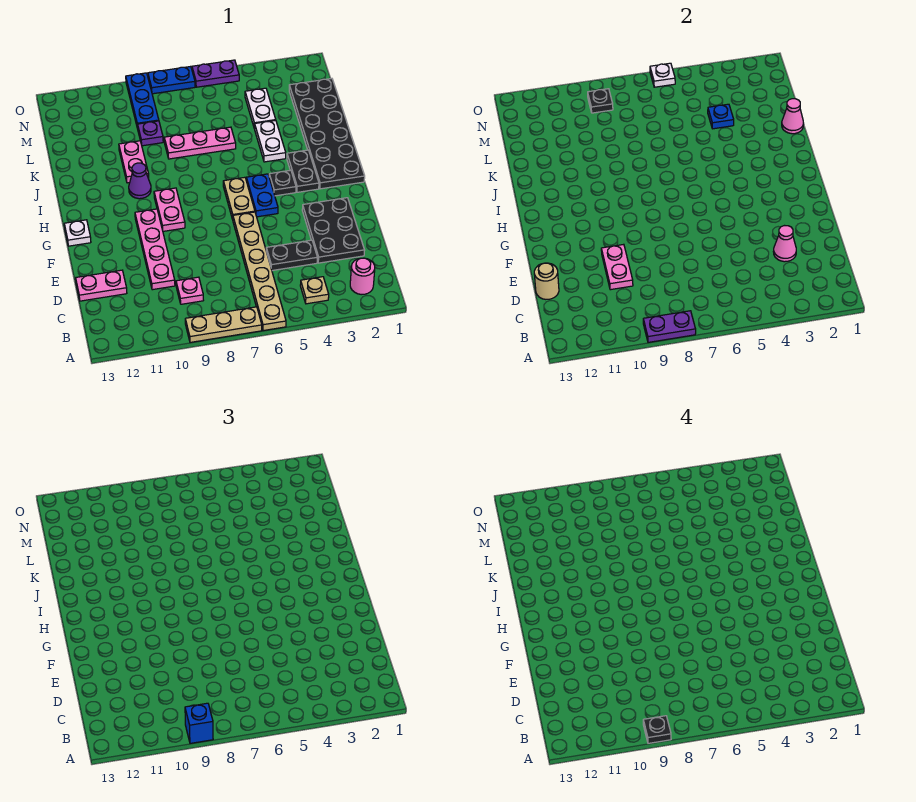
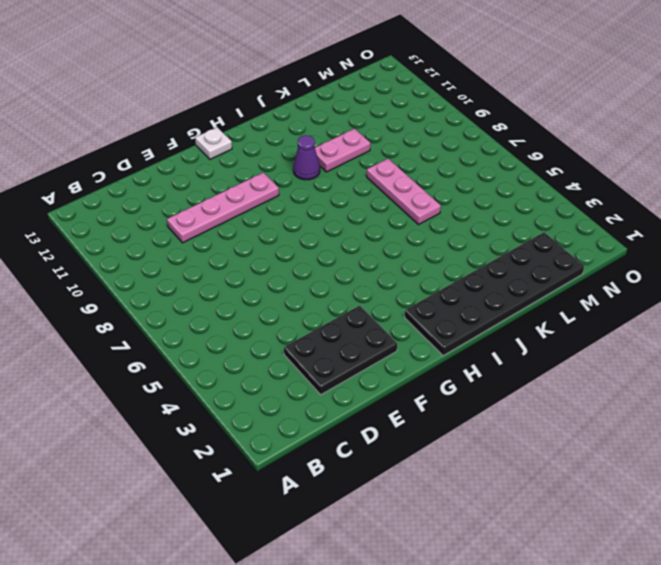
none -> tan 1x6 plate [233,212,286,331]
none -> tan 1x3 plate [185,307,262,342]
none -> pink 1x1 round brick [350,258,375,295]
none -> tan 1x1 plate [300,277,329,304]

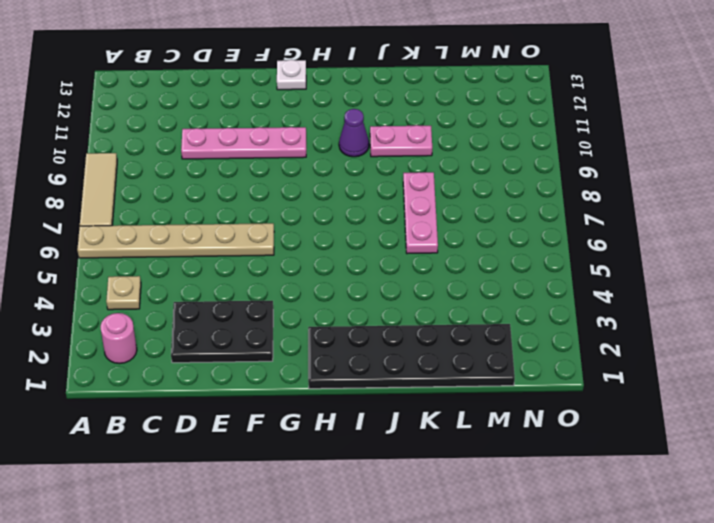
tan 1x3 tile [80,153,117,226] -> tan 1x3 plate [185,307,262,342]
none -> pink 1x1 plate [176,277,203,304]
none -> black 1x2 plate [266,240,317,271]
none -> pink 1x2 plate [76,270,127,301]
none -> blue 1x2 plate [246,174,278,217]

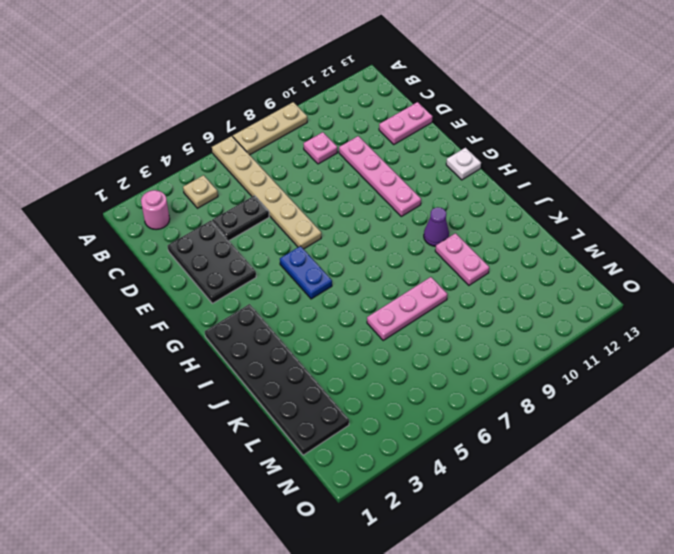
none -> tan 1x2 plate [223,177,255,219]
none -> pink 1x2 plate [154,188,185,231]
none -> black 1x2 plate [287,150,319,192]
none -> black 1x1 plate [269,170,296,196]

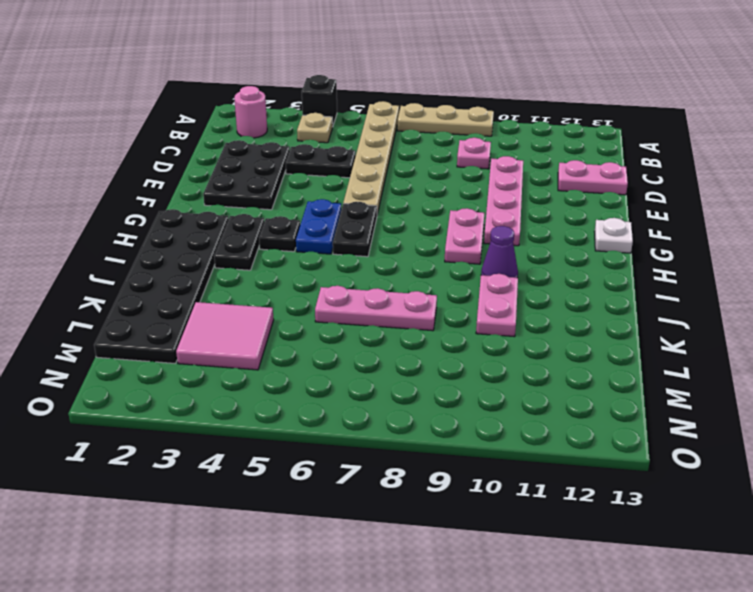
black 1x1 brick [302,75,337,126] -> none
black 1x2 plate [333,202,377,257] -> tan 1x2 plate [223,177,255,219]
pink 2x2 tile [176,302,274,370] -> white 1x2 plate [245,88,276,129]
none -> white 1x2 plate [255,120,286,162]
none -> purple 1x1 plate [138,121,163,146]
none -> blue 1x3 plate [126,73,159,129]
none -> purple 1x2 plate [192,60,239,87]

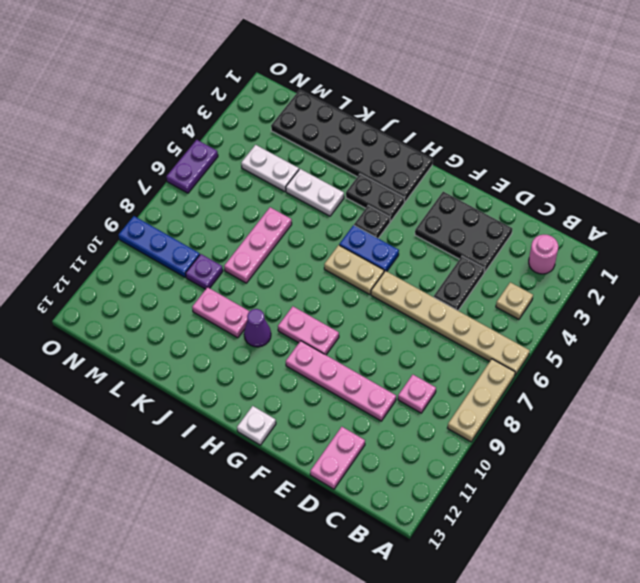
none -> blue 1x2 plate [148,66,195,94]
none -> purple 1x2 plate [643,311,696,342]
none -> pink 1x1 cone [773,226,796,262]
none -> pink 1x2 plate [601,244,633,290]

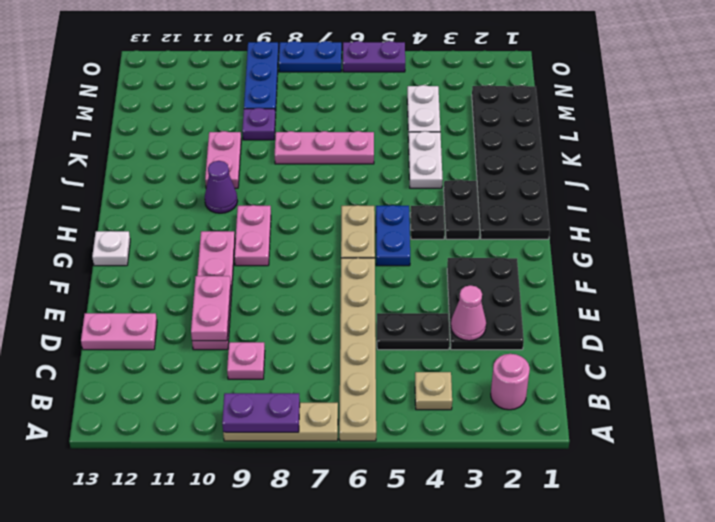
none -> tan 1x1 round brick [534,263,559,299]
none -> pink 1x1 cone [782,99,804,134]
none -> blue 1x1 plate [708,104,734,129]
none -> black 1x1 plate [588,89,613,113]

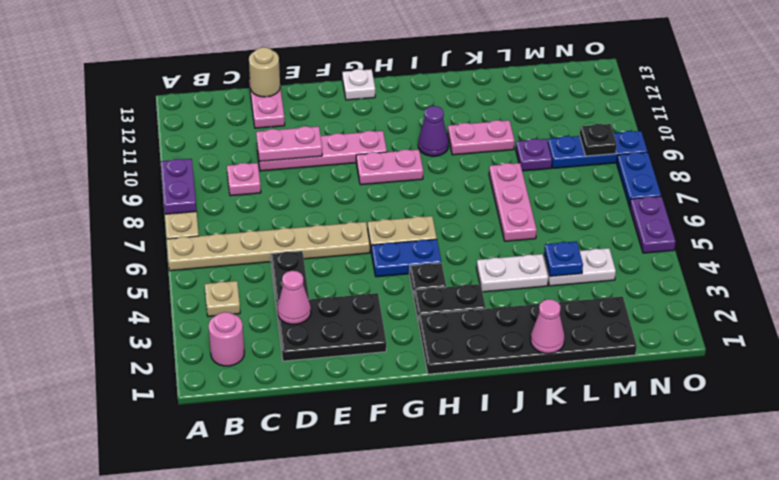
none -> white 1x1 plate [650,63,675,87]
none -> blue 1x1 brick [185,703,213,743]
none -> black 1x1 plate [643,716,671,743]

